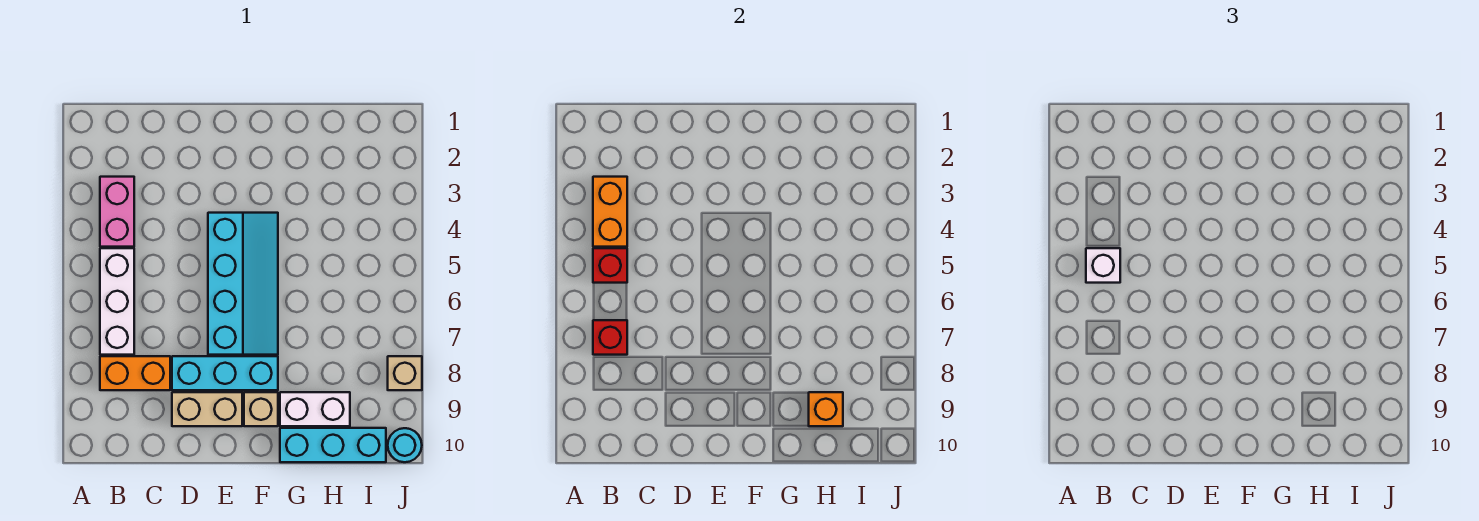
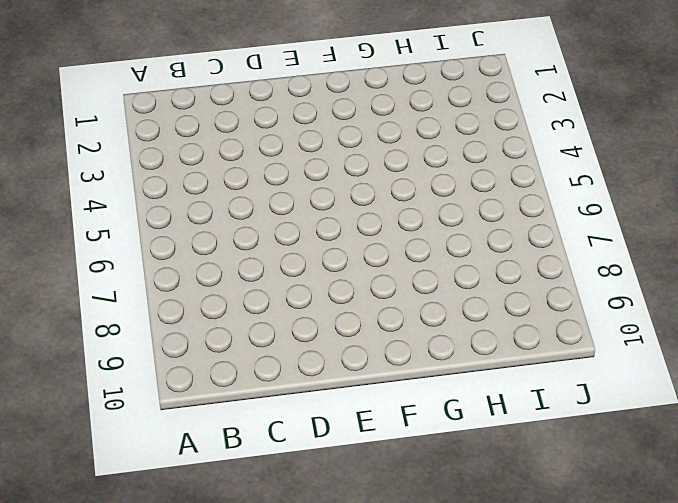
none -> pink 1x2 brick [100,177,134,247]
none -> white 1x3 brick [100,248,134,355]
none -> orange 1x2 brick [100,356,170,390]

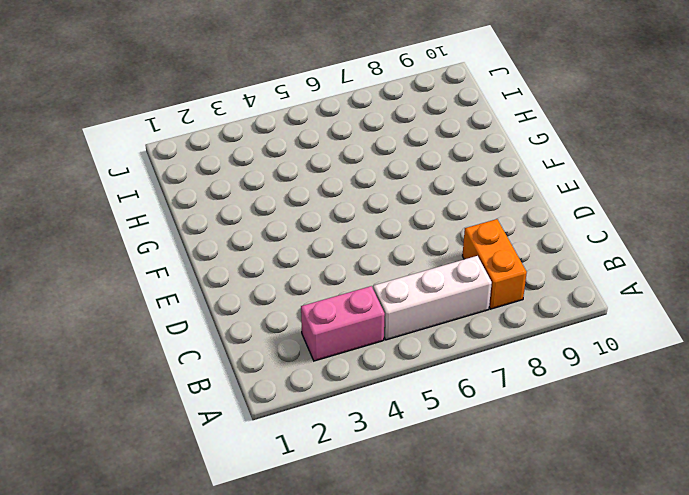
none -> cyan 1x3 brick [172,356,278,390]
none -> tan 1x2 brick [172,392,242,426]
none -> cyan 2x4 slope [208,213,278,355]

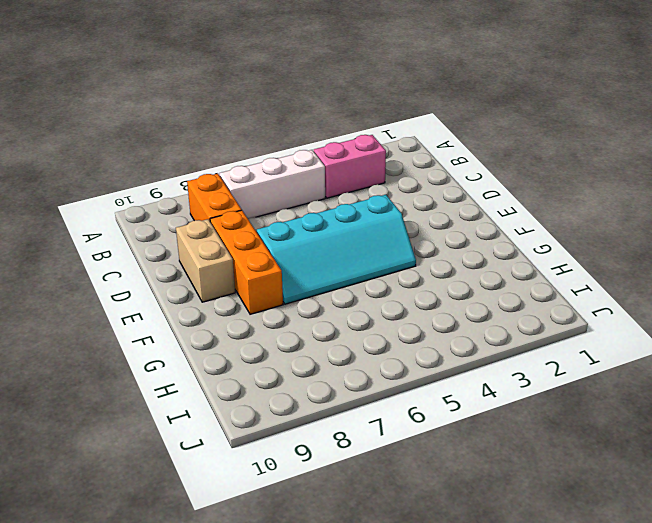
orange 1x3 brick [210,210,283,314] -> cyan 1x3 brick [172,356,278,390]
none -> tan 1x1 brick [244,392,278,426]
none -> white 1x2 brick [280,392,350,426]
none -> cyan 1x3 brick [280,428,386,462]

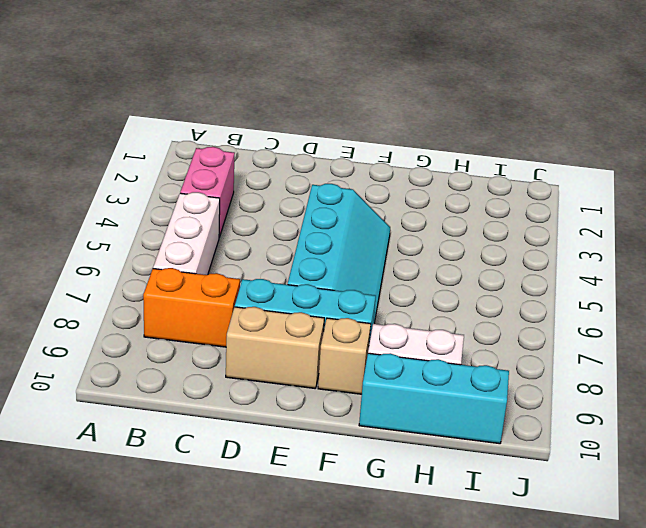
none -> tan 1x1 brick [388,356,422,390]
none -> cyan 1x1 round brick [388,428,422,462]
none -> orange 1x2 brick [593,177,627,247]

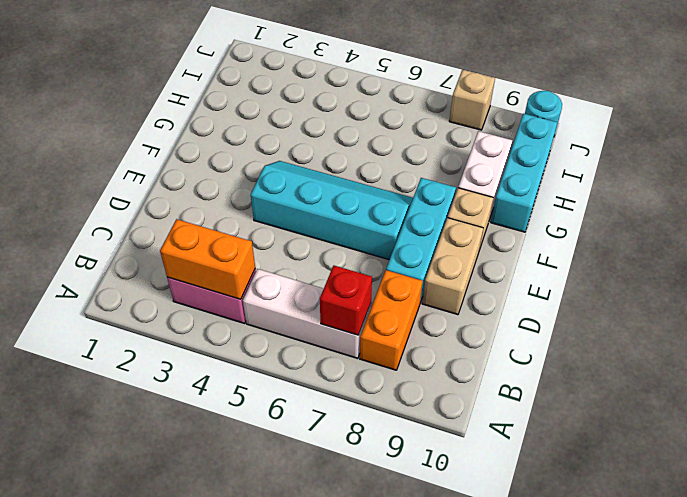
none -> red 1x1 brick [593,248,627,283]
none -> orange 1x1 brick [809,392,843,426]
none -> white 1x1 brick [1086,248,1120,283]

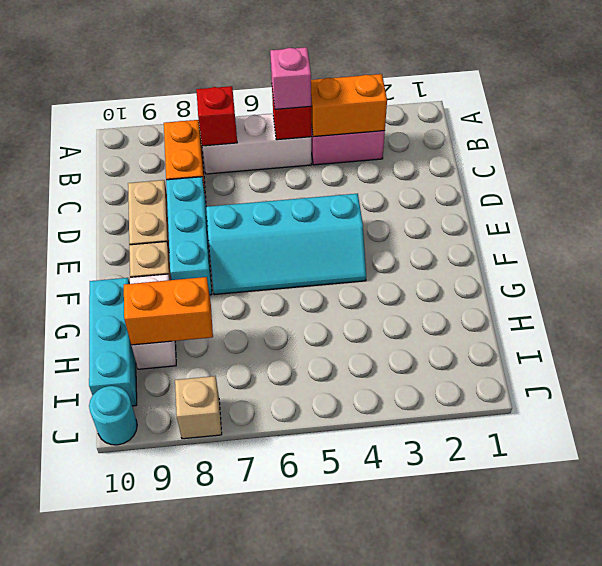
pink 1x1 brick [270,47,311,109] -> white 1x1 brick [1086,248,1120,283]
orange 1x2 brick [124,277,213,345] -> orange 1x1 brick [809,392,843,426]

